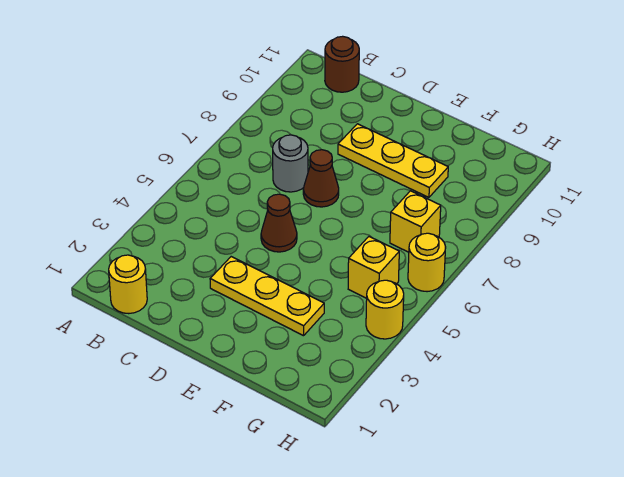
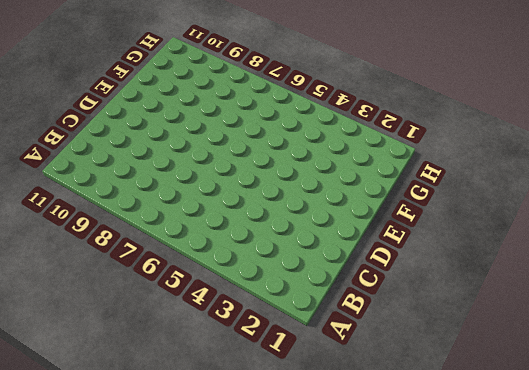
none -> yellow 1x1 round brick [109,255,147,314]
none -> brown 1x1 round brick [325,36,359,92]

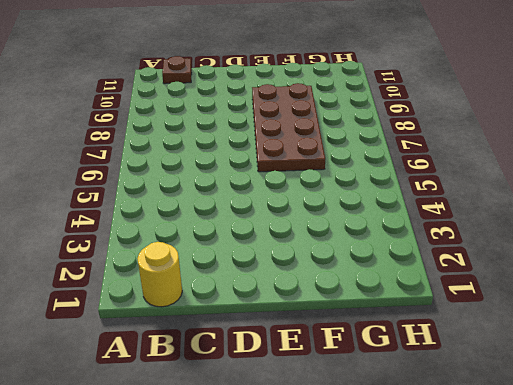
brown 1x1 plate [162,56,192,84] -> brown 1x1 round brick [325,36,359,92]
brown 2x4 plate [252,83,325,172] -> yellow 1x3 plate [338,124,448,197]
none -> grey 1x1 round brick [273,135,308,192]
none -> yellow 1x3 plate [210,257,324,336]

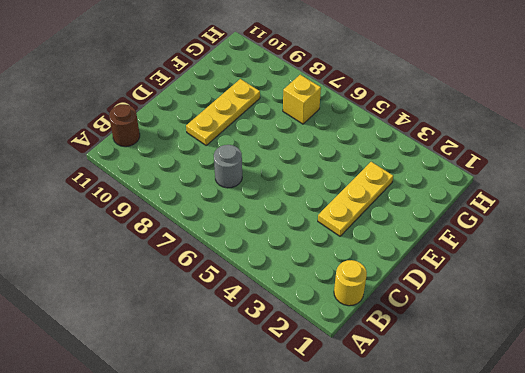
none -> brown 1x1 cone [261,194,297,252]
none -> brown 1x1 cone [303,150,339,207]

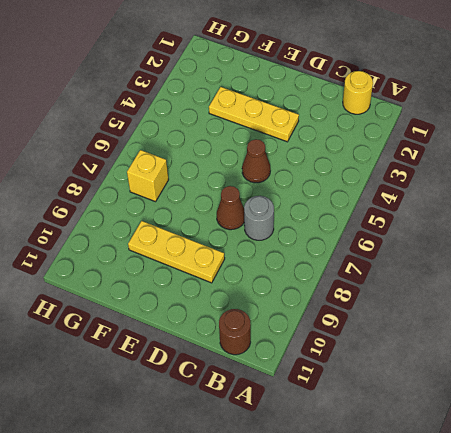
none -> yellow 1x1 brick [348,237,399,298]
none -> yellow 1x1 round brick [366,280,404,339]

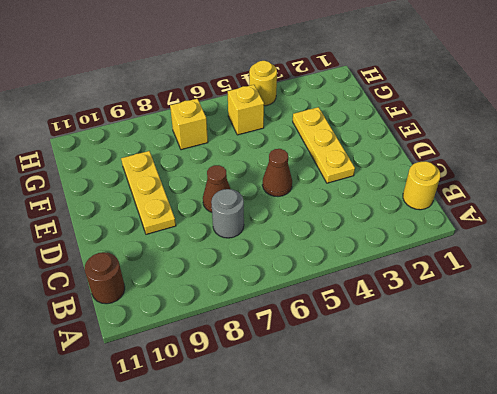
none -> yellow 1x1 round brick [408,233,446,292]

